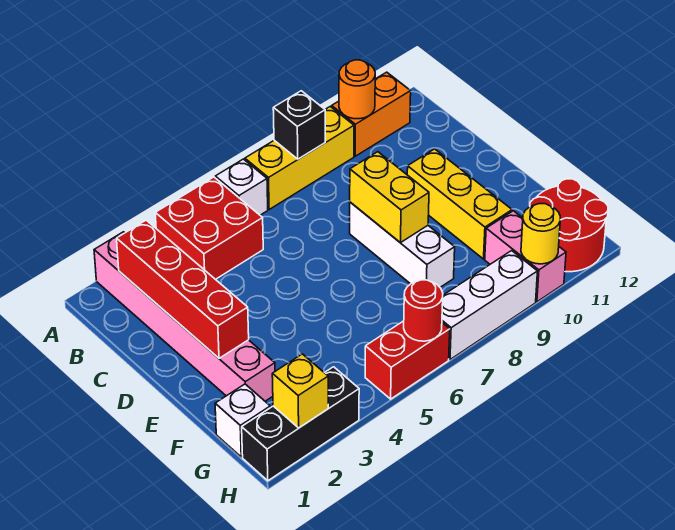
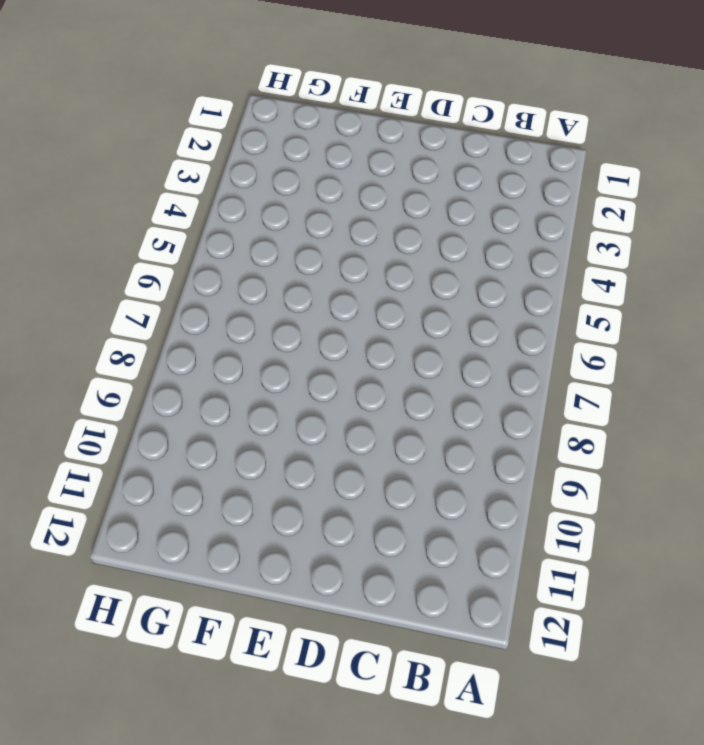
none -> pink 1x6 brick [94,232,275,401]
none -> red 2x2 brick [155,177,263,279]
none -> white 1x1 brick [215,159,268,215]

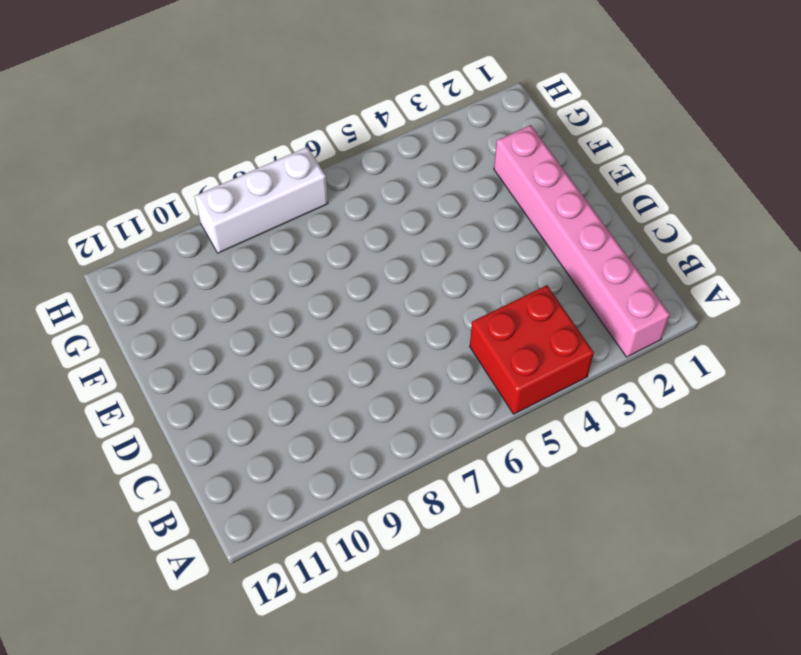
none -> white 1x1 brick [215,159,268,215]
none -> yellow 1x3 brick [245,107,354,209]
none -> orange 1x2 brick [332,72,411,156]

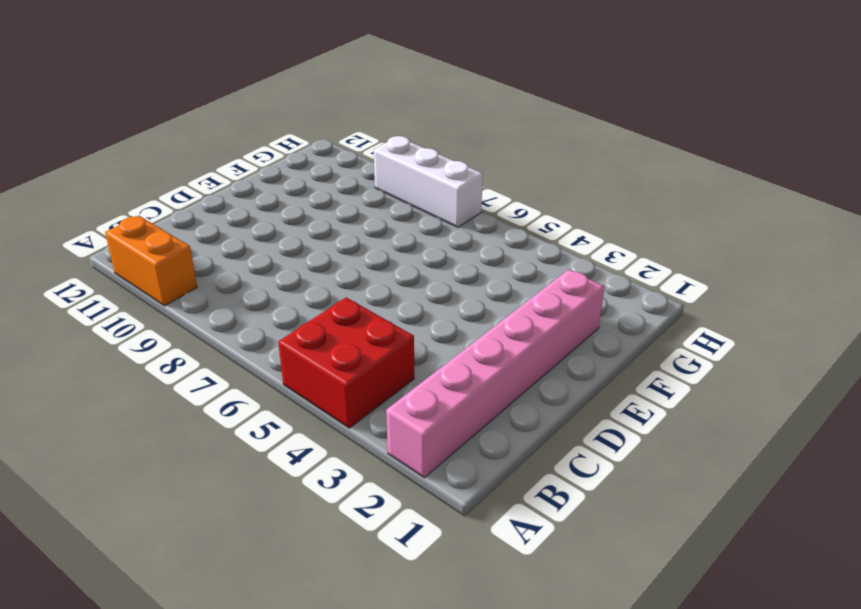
none -> white 1x1 brick [215,159,268,215]
none -> yellow 1x3 brick [245,107,354,209]
none -> white 1x3 brick [350,202,455,287]

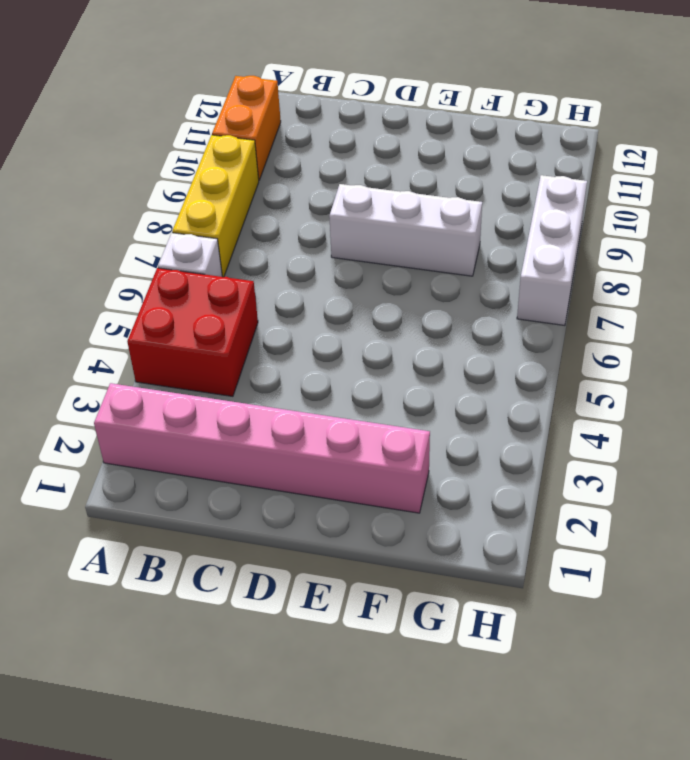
none -> yellow 1x3 brick [407,149,512,259]
none -> white 1x1 brick [215,384,270,457]
none -> pink 1x2 brick [485,211,566,302]

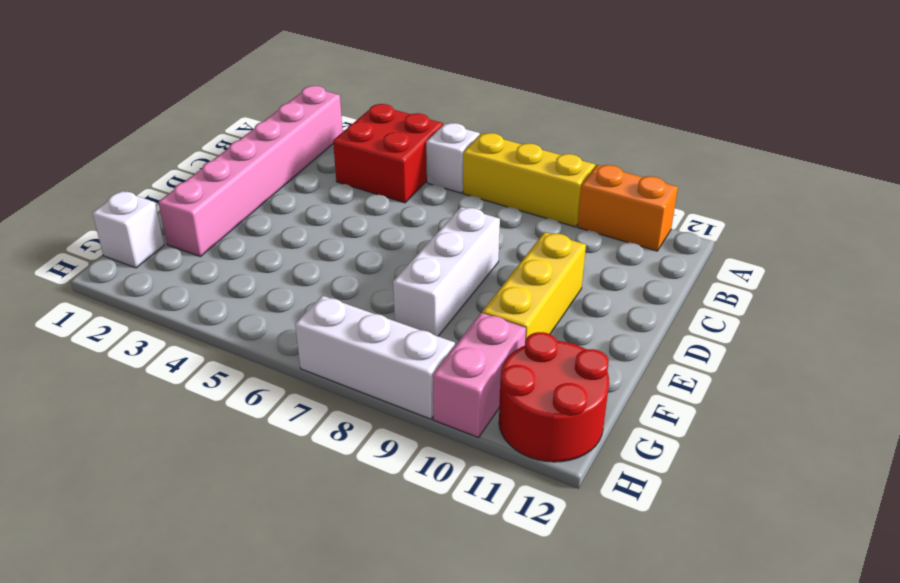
none -> black 1x3 brick [242,367,359,481]
none -> red 1x2 brick [365,321,450,399]
none -> black 1x1 brick [273,91,325,159]

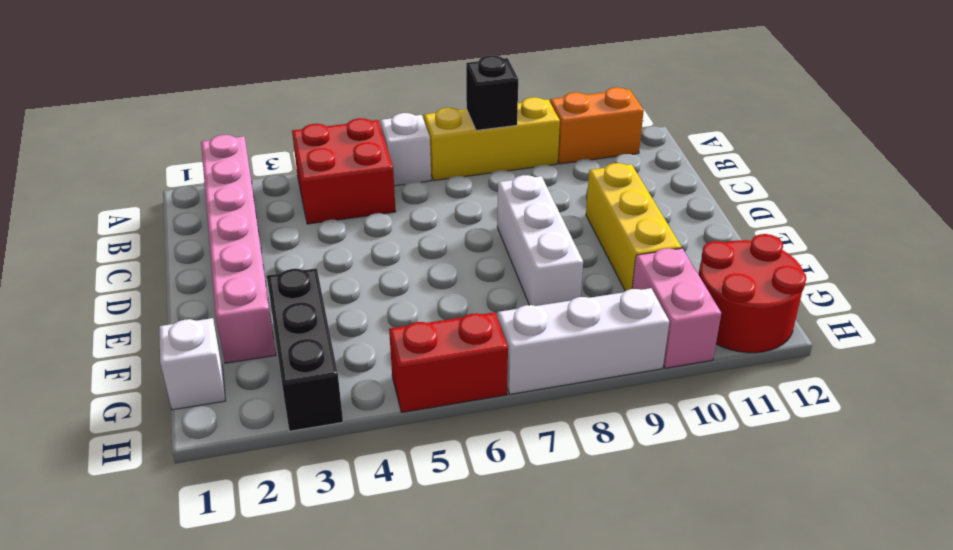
black 1x3 brick [267,268,343,431] -> black 1x3 brick turned to [242,367,359,481]
none -> orange 1x1 round brick [339,60,375,119]
none -> red 1x4 brick [117,220,249,358]
none -> yellow 1x2 brick [350,152,429,243]

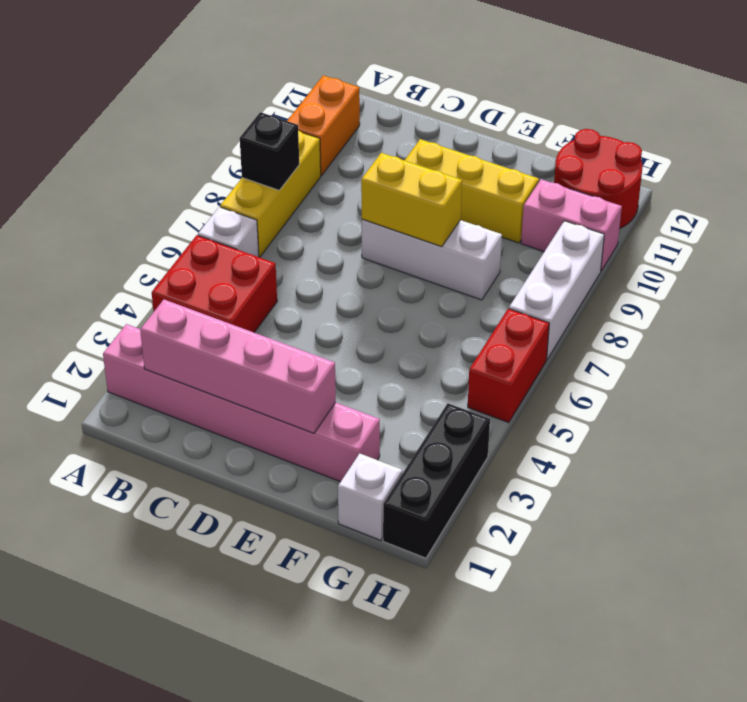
pink 1x4 brick [140,300,336,433] -> red 1x4 brick [117,220,249,358]
none -> orange 1x1 round brick [339,60,375,119]
none -> yellow 1x1 brick [272,354,328,428]
none -> red 1x1 round brick [404,280,443,341]

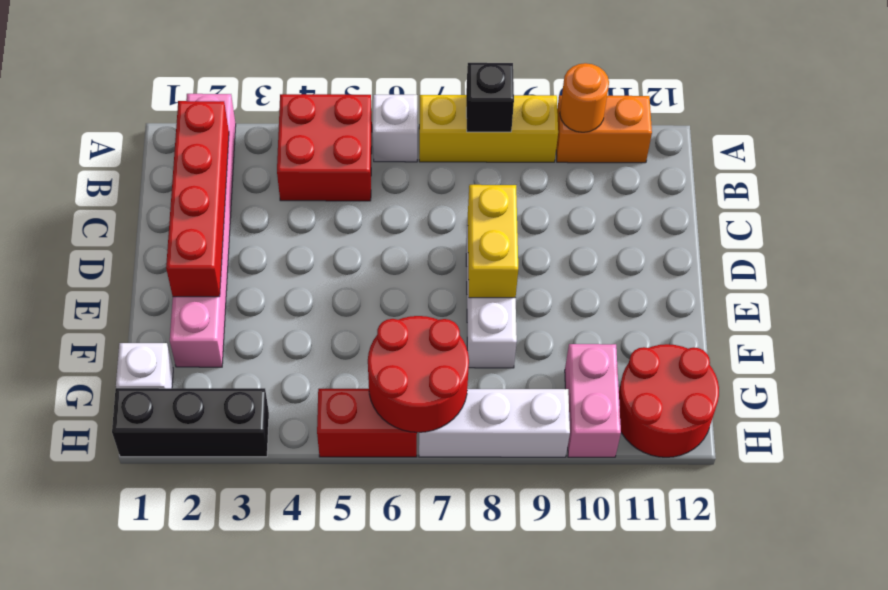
red 2x2 round brick [368,316,469,433] -> red 1x1 round brick [404,280,443,341]
none -> yellow 1x3 brick [407,149,512,259]
none -> yellow 1x1 brick [272,354,328,428]
none -> yellow 1x1 round brick [521,204,560,264]

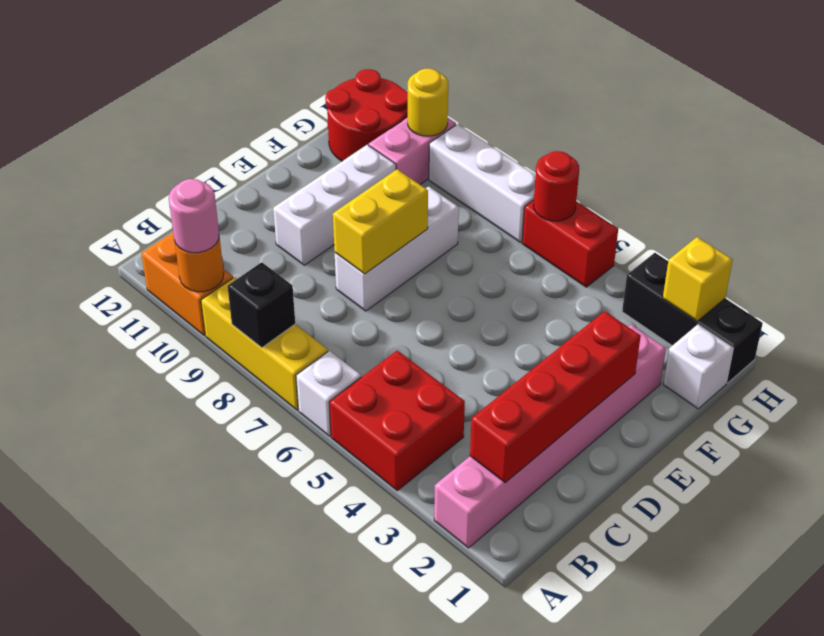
pink 1x1 round brick [169,179,219,253] -> none
white 1x3 brick [273,145,396,265] -> yellow 1x3 brick [407,149,512,259]

